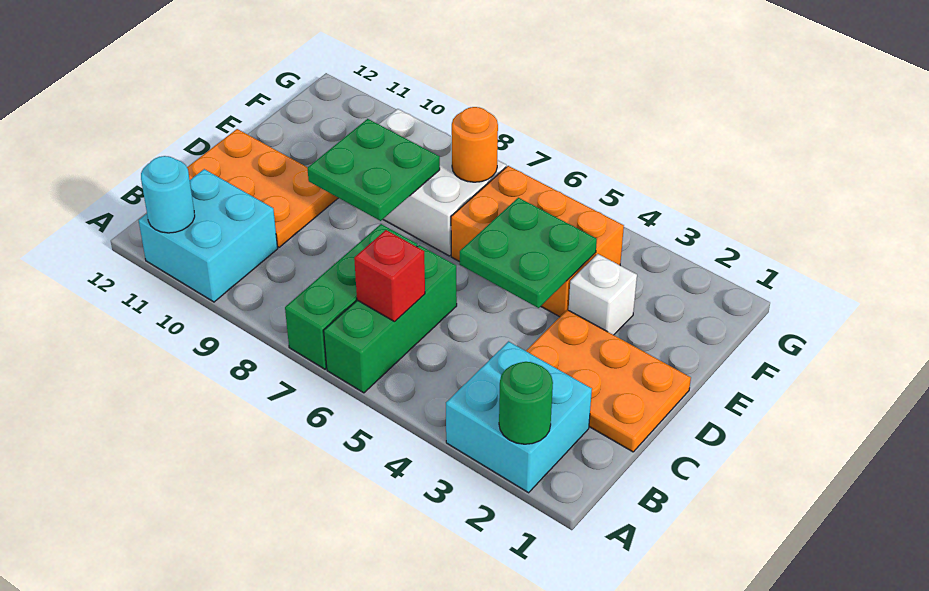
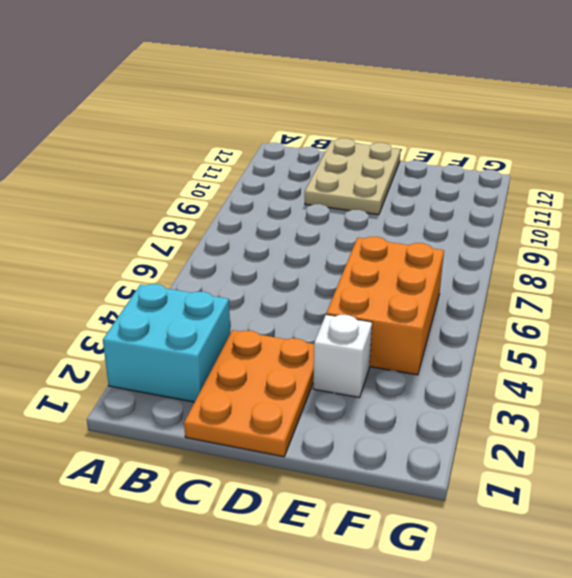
tan 2x3 plate [305,138,401,215] -> orange 2x3 plate [187,129,338,247]
none -> green 1x3 brick [324,245,457,393]
none -> green 1x3 brick [285,224,417,369]
none -> cyan 2x2 brick [139,169,278,302]

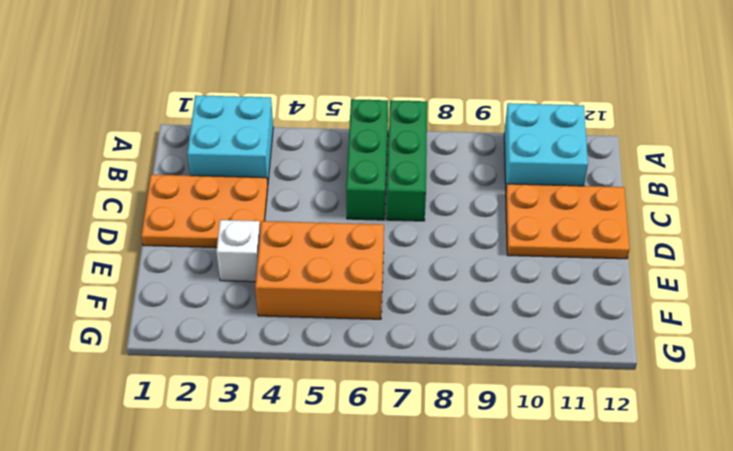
none -> white 2x3 brick [379,109,506,256]
none -> green 1x1 round brick [499,362,553,444]
none -> cyan 1x1 round brick [141,156,195,233]

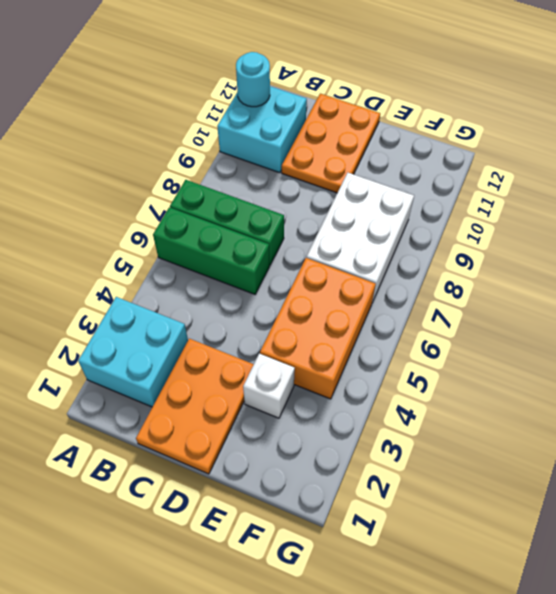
none -> green 1x1 round brick [499,362,553,444]
none -> red 1x1 brick [354,230,425,322]
none -> green 2x2 plate [460,198,597,308]

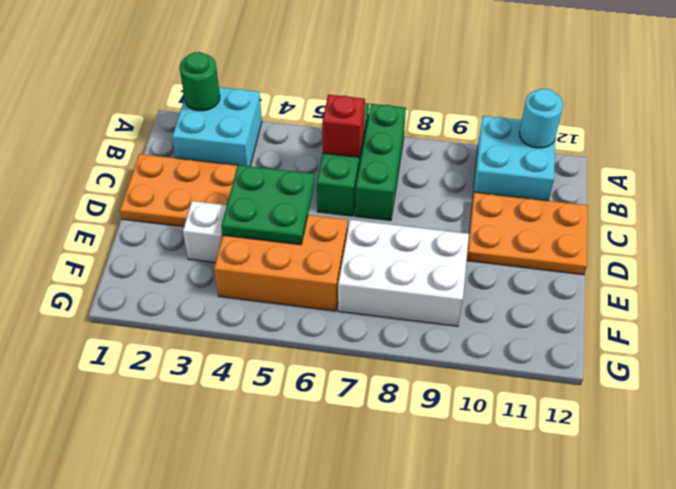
none -> green 2x2 plate [307,119,440,221]
none -> orange 1x1 round brick [452,107,498,182]

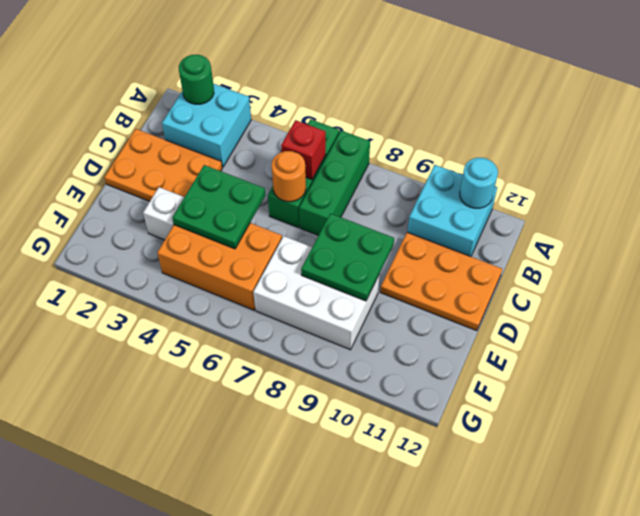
orange 1x1 round brick [272,151,306,202] -> orange 1x1 round brick moved to [452,107,498,182]

